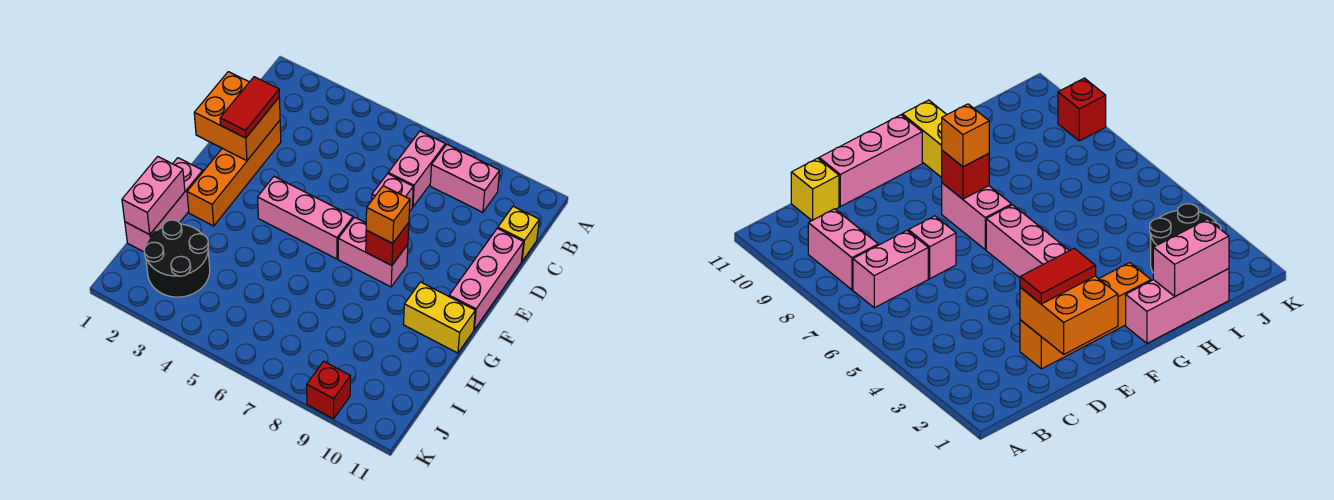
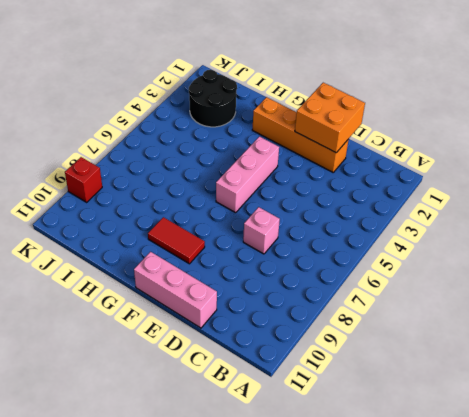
red 1x2 tile [148,217,205,264] -> red 1x2 tile moved to [220,77,279,138]
none -> pink 1x2 brick [388,131,445,207]
none -> pink 1x2 brick [430,145,500,212]
none -> yellow 1x1 brick [498,206,539,262]

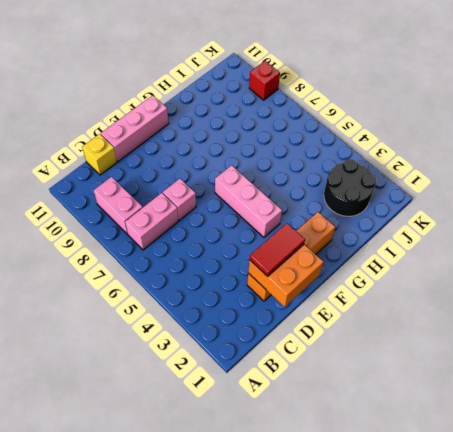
none -> pink 1x2 brick [338,217,408,287]
none -> pink 1x3 brick [125,158,203,252]
none -> yellow 1x2 brick [403,282,475,353]

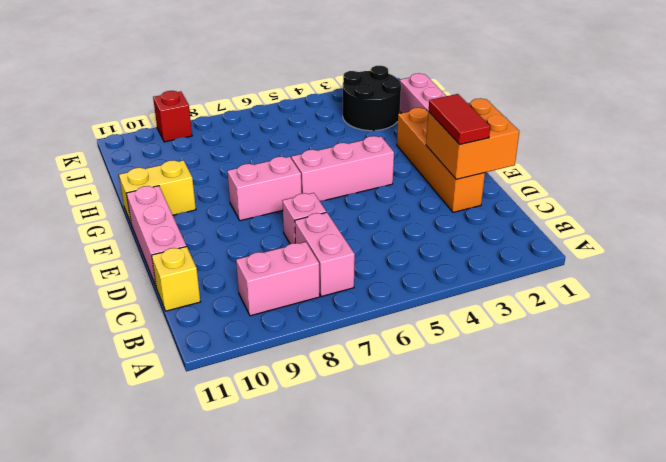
none -> red 1x1 brick [366,222,409,266]
none -> pink 1x2 brick [122,157,185,235]
none -> orange 1x1 brick [366,186,410,243]

